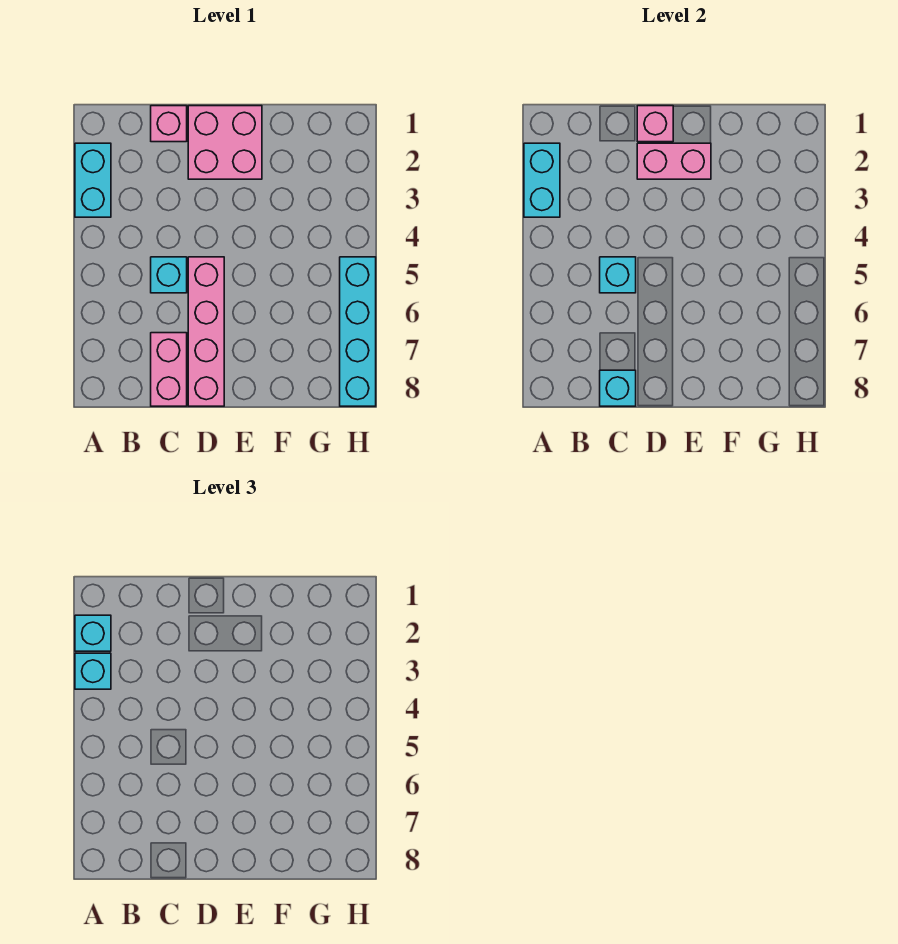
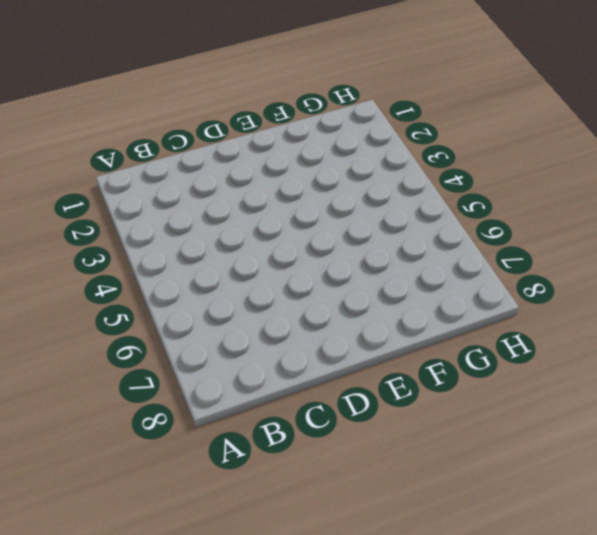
none -> cyan 1x2 brick [75,143,111,217]
none -> pink 1x1 brick [151,106,187,142]
none -> cyan 1x1 brick [151,257,187,293]

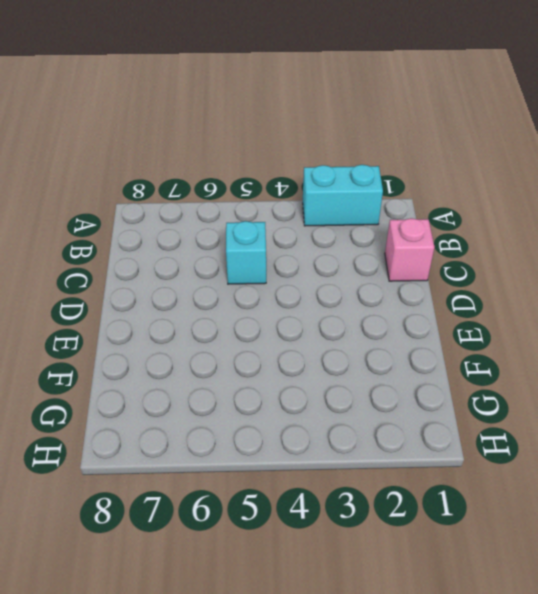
none -> pink 1x2 brick [151,333,187,406]
none -> pink 2x2 brick [188,106,262,179]
none -> pink 1x4 brick [188,257,224,406]

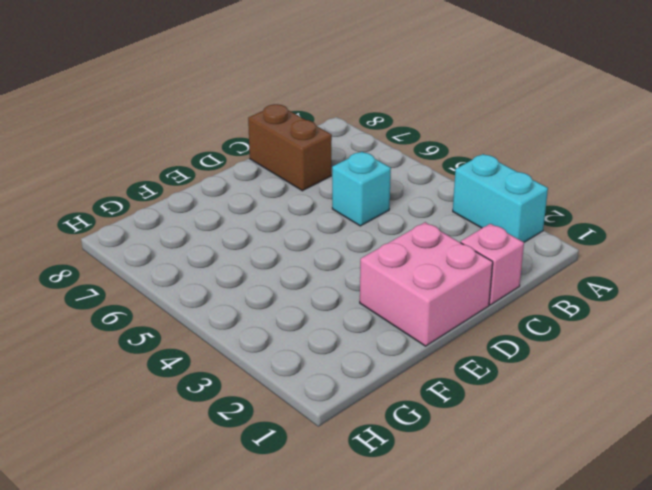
brown 1x2 brick [248,104,332,191] -> pink 1x2 brick [151,333,187,406]
none -> pink 1x4 brick [188,257,224,406]
none -> cyan 1x4 brick [340,257,376,406]
none -> cyan 1x2 brick [524,143,560,217]

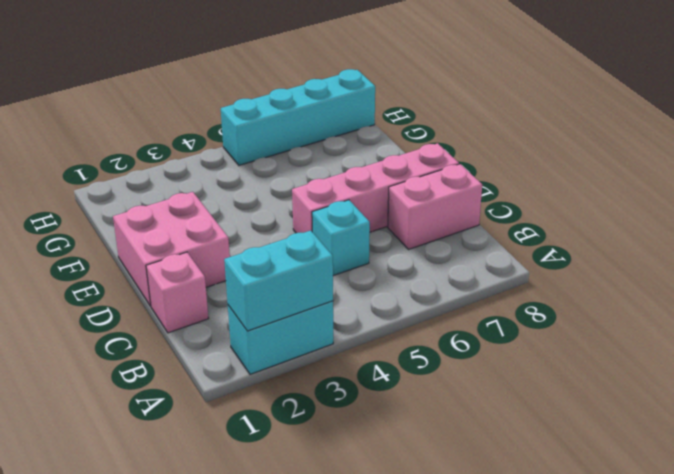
none -> cyan 1x1 brick [600,257,636,293]
none -> cyan 1x1 brick [600,370,636,406]
none -> pink 1x1 brick [637,106,673,142]

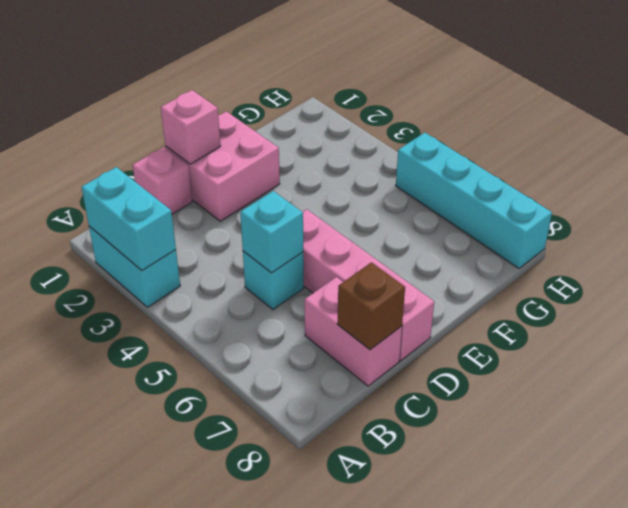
brown 1x1 brick [337,262,405,350] -> cyan 1x1 brick [600,370,636,406]
none -> pink 1x2 brick [637,143,711,179]
none -> cyan 1x1 brick [75,615,111,651]
none -> cyan 1x1 brick [75,653,111,689]

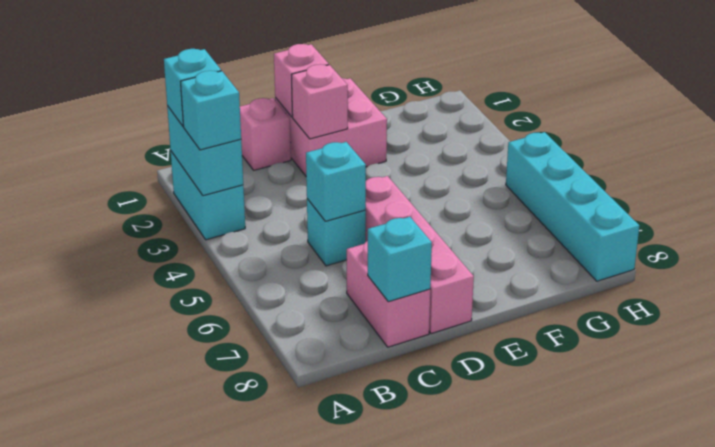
pink 1x1 brick [292,64,348,139] -> pink 1x2 brick [637,143,711,179]

